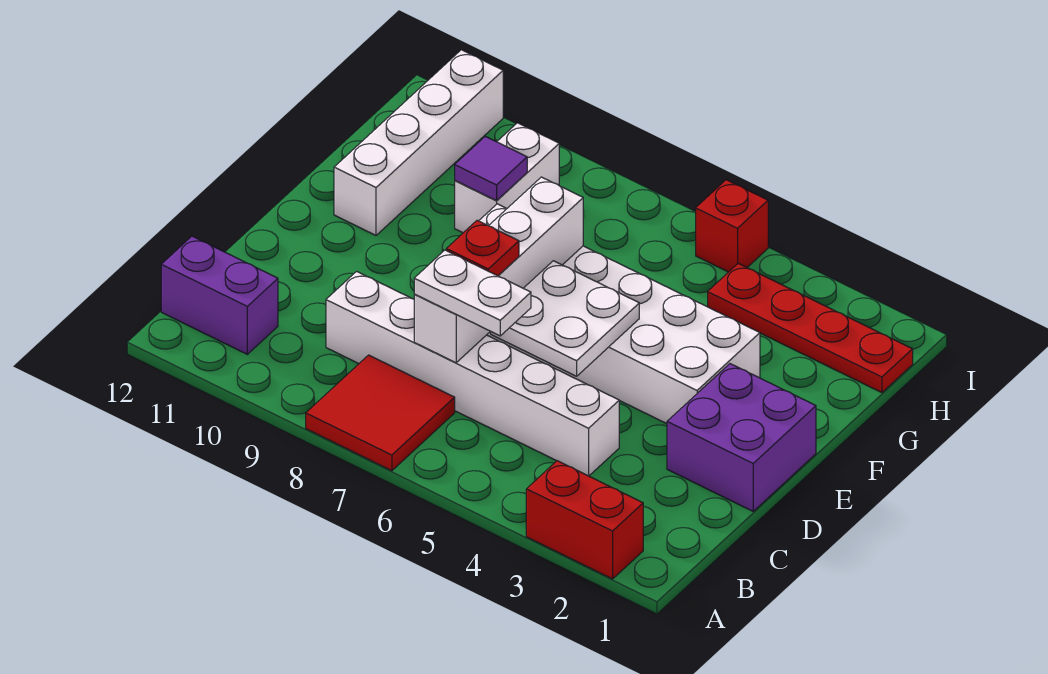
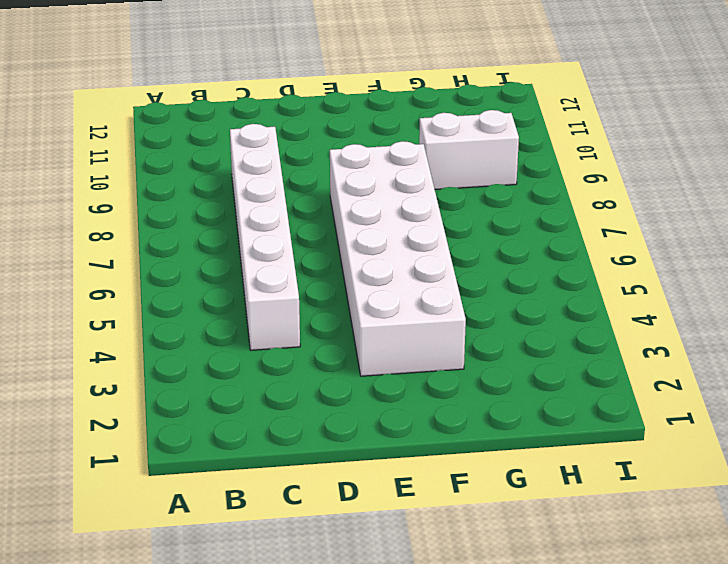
none -> red 1x2 brick [526,461,643,579]
none -> red 2x2 tile [306,355,455,471]
none -> purple 1x2 brick [161,236,278,354]

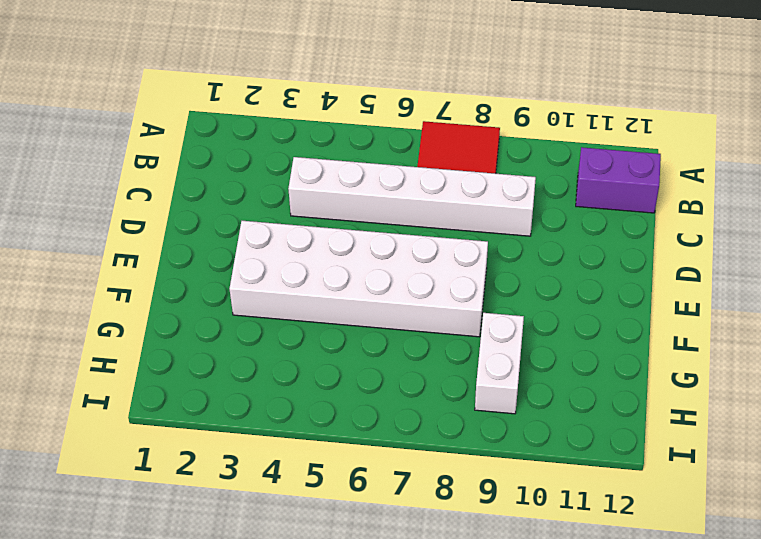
none -> red 1x2 brick [526,461,643,579]
none -> purple 2x2 brick [667,364,816,511]
none -> white 1x4 brick [334,50,503,235]

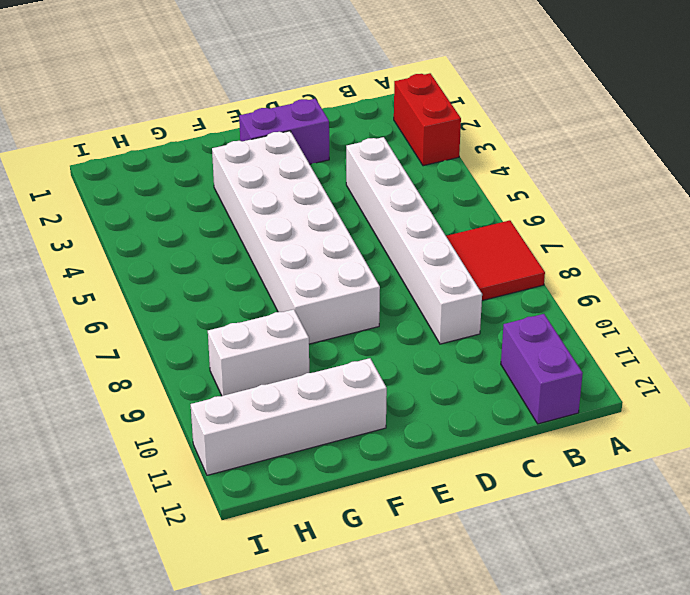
purple 1x2 brick [239,99,329,164] -> purple 2x2 brick [667,364,816,511]
none -> red 1x4 plate [708,263,913,393]
none -> red 1x1 brick [696,180,768,272]
none -> white 1x4 brick [414,177,583,363]

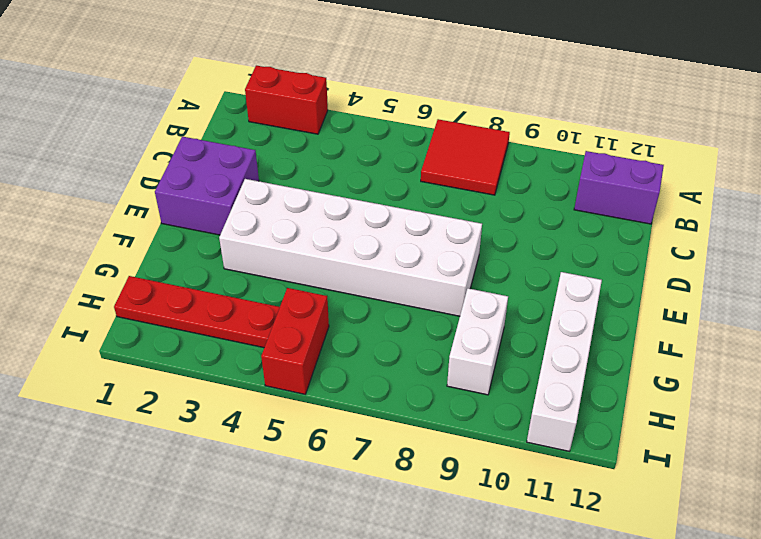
red 1x2 brick [261,288,329,394] -> red 1x1 brick [696,180,768,272]
none -> white 1x6 brick [326,271,619,476]
none -> white 1x4 brick [414,177,583,363]
none -> white 2x2 plate [491,261,639,376]

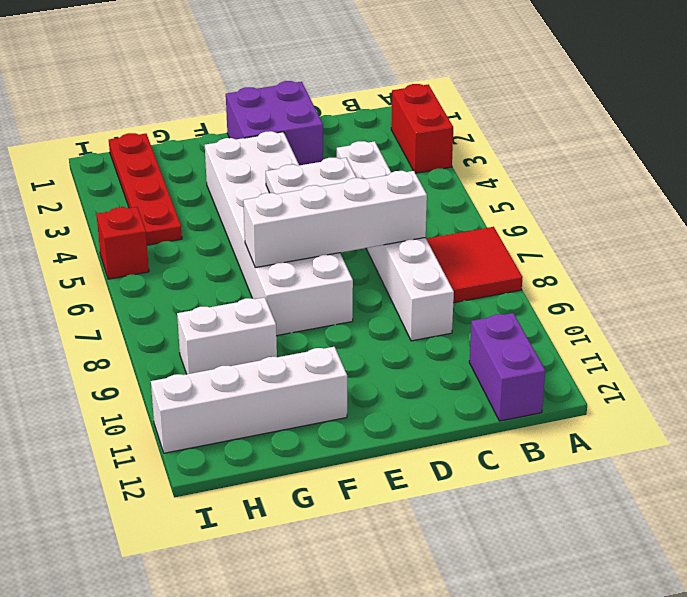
none -> purple 1x1 tile [455,136,527,201]
none -> white 1x2 plate [414,250,531,336]
none -> red 1x1 plate [446,220,519,276]

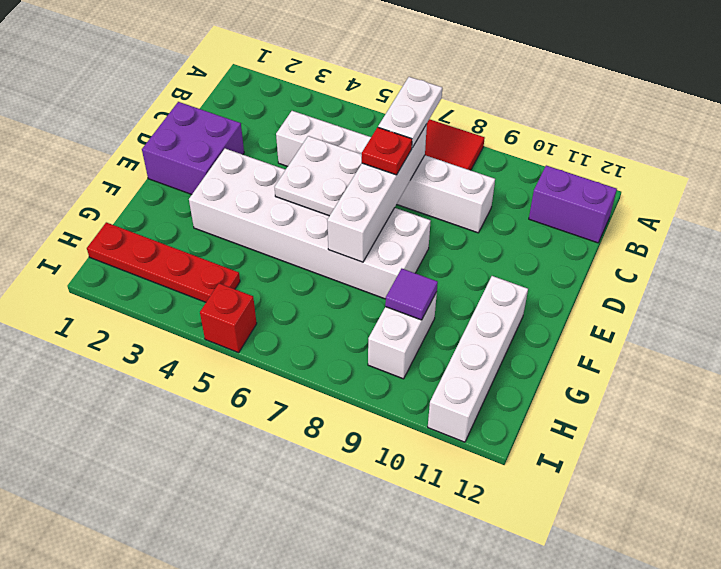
white 1x2 plate [378,77,442,148] -> white 1x2 plate turned to [414,250,531,336]
none -> red 1x2 brick [526,461,643,579]

